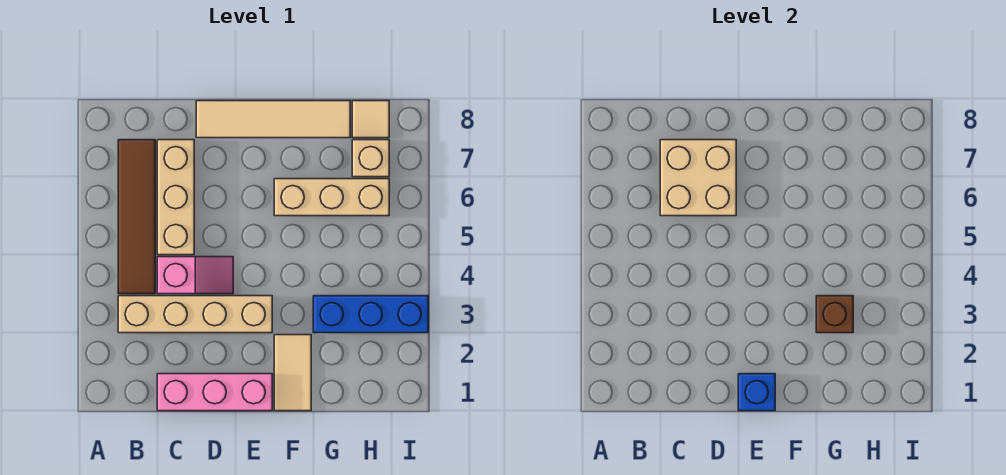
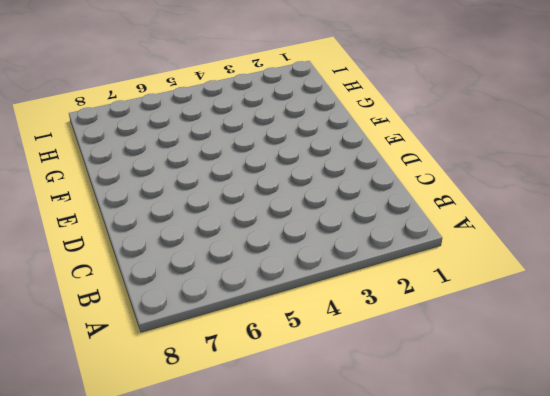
none -> tan 1x4 brick [118,296,272,333]
none -> brown 1x4 tile [118,140,155,294]
none -> pink 1x3 brick [157,374,272,411]

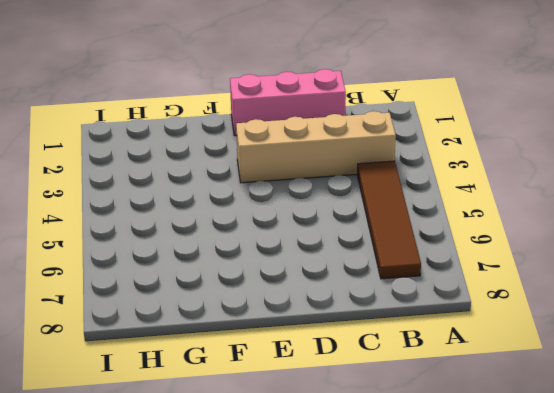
none -> pink 1x2 slope [157,257,233,294]
none -> tan 1x3 brick [157,140,194,255]
none -> tan 1x4 tile [196,101,350,138]

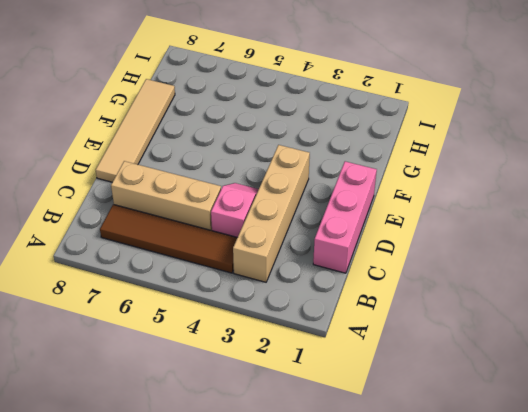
none -> tan 1x2 tile [274,335,311,411]
none -> tan 1x3 brick [274,179,389,216]
none -> blue 1x3 brick [313,296,428,333]

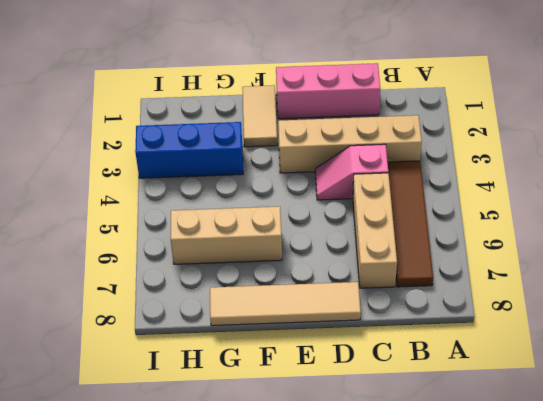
none -> tan 1x1 brick [352,140,389,177]
none -> tan 1x1 tile [352,101,389,138]
none -> tan 2x2 brick [660,140,736,216]

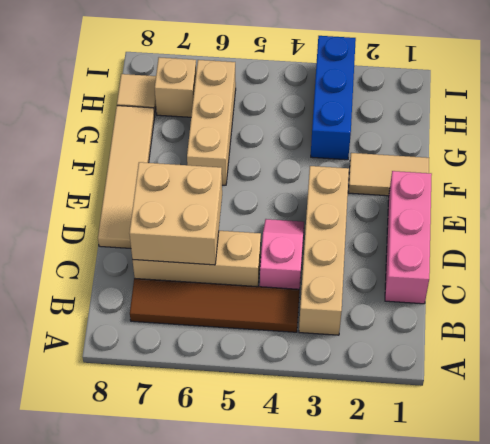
none -> blue 1x1 brick [738,374,775,411]
none -> brown 1x1 brick [816,296,853,333]

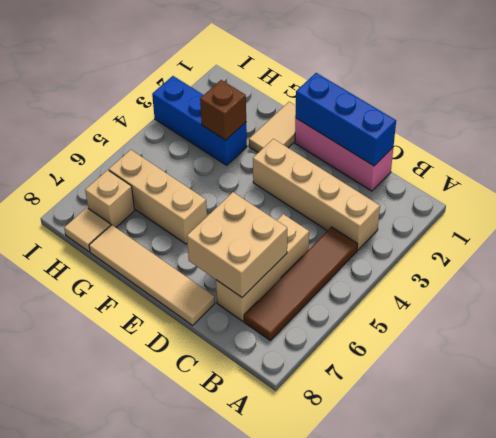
blue 1x3 brick [295,73,396,166] -> blue 1x1 brick [738,374,775,411]
none -> pink 1x2 slope [157,257,233,294]

